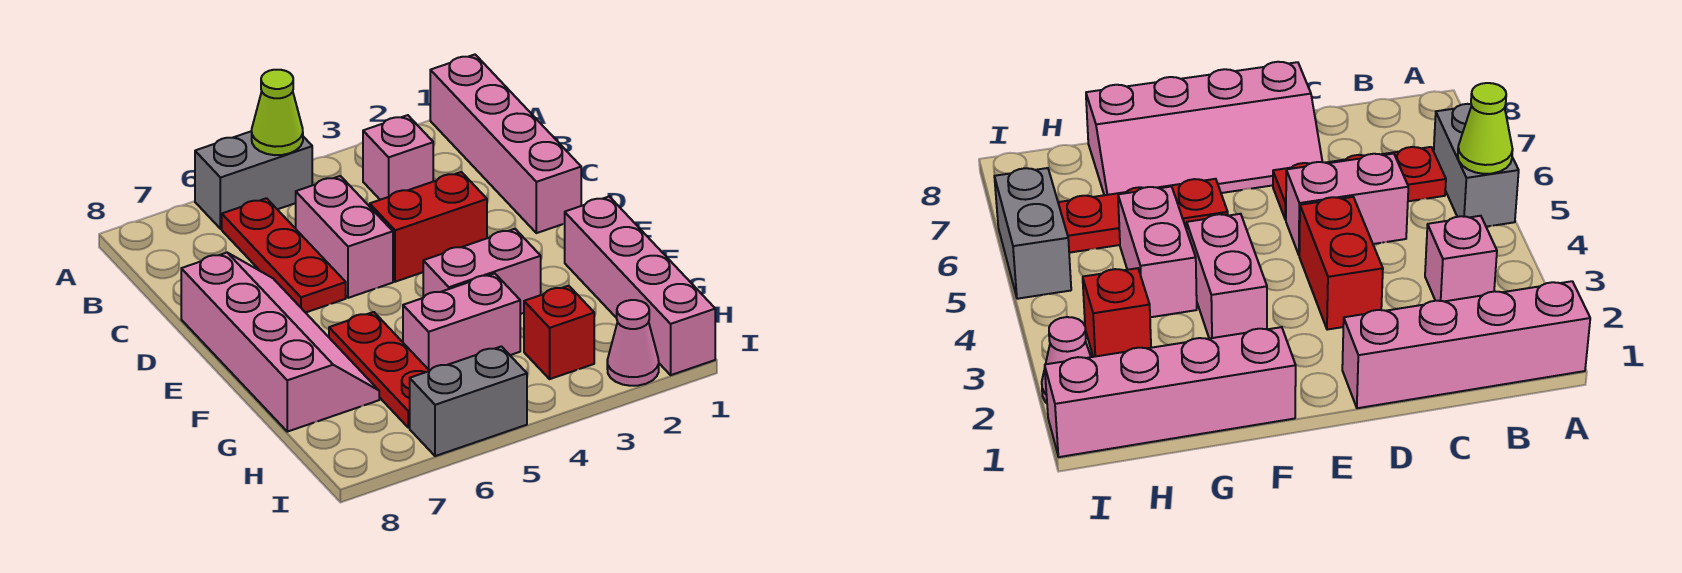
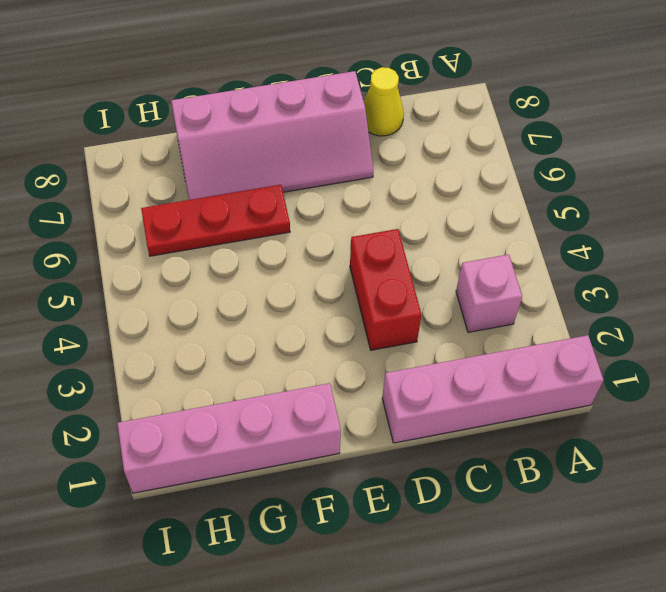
yellow 1x1 cone [364,67,404,136] -> none
none -> grey 1x2 brick [195,131,312,229]
none -> red 1x3 plate [222,198,346,313]
none -> pink 1x2 brick [295,176,393,298]

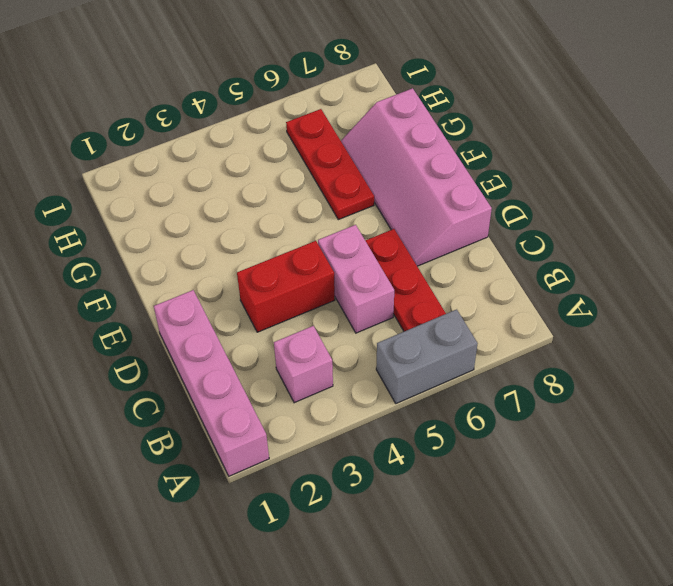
none -> pink 1x4 brick [565,197,715,375]
none -> pink 1x2 brick [423,229,541,314]
none -> pink 1x2 brick [403,273,520,371]

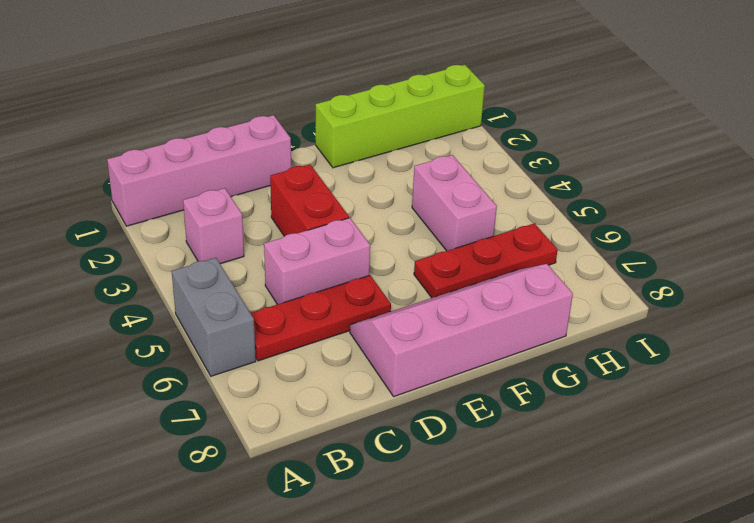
lime 1x4 brick [316,65,485,168] -> pink 1x4 brick [565,197,715,375]
none -> pink 1x2 brick [423,229,541,314]
none -> red 1x1 brick [524,286,594,379]
none -> pink 1x1 cone [607,300,659,386]

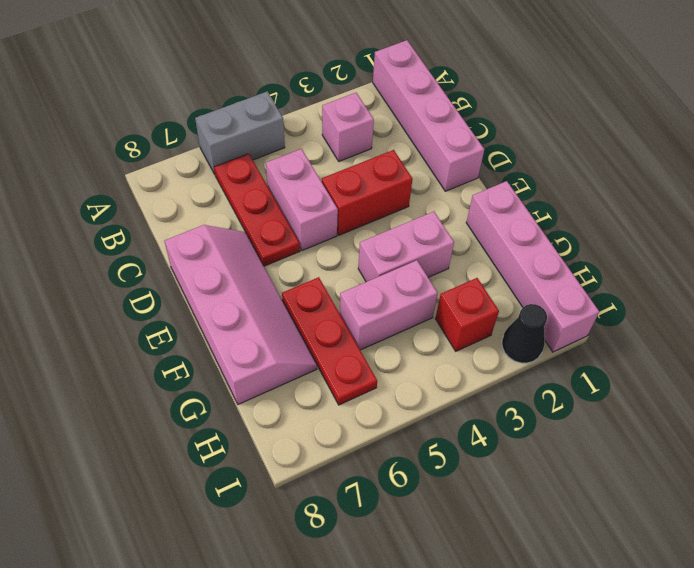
black 1x1 cone [502,304,547,363] -> pink 1x1 cone [607,300,659,386]
none -> grey 1x2 brick [410,346,527,456]
none -> lime 1x1 cone [252,70,303,155]

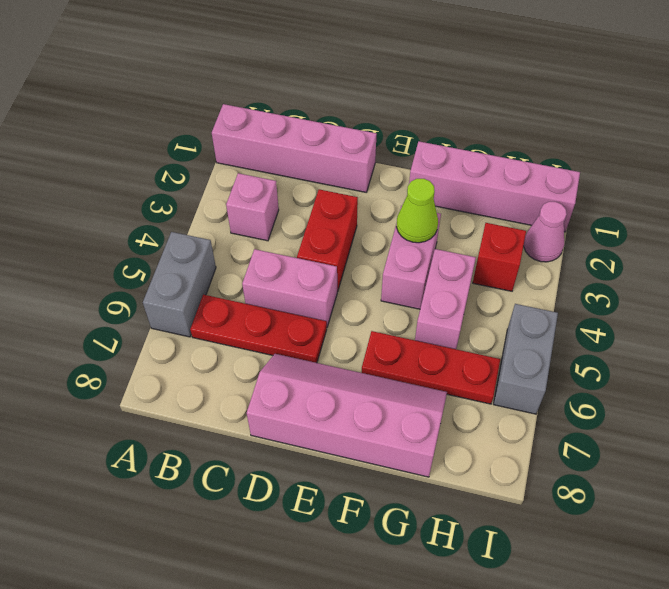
lime 1x1 cone [397,179,438,243] -> lime 1x1 cone moved to [252,70,303,155]

